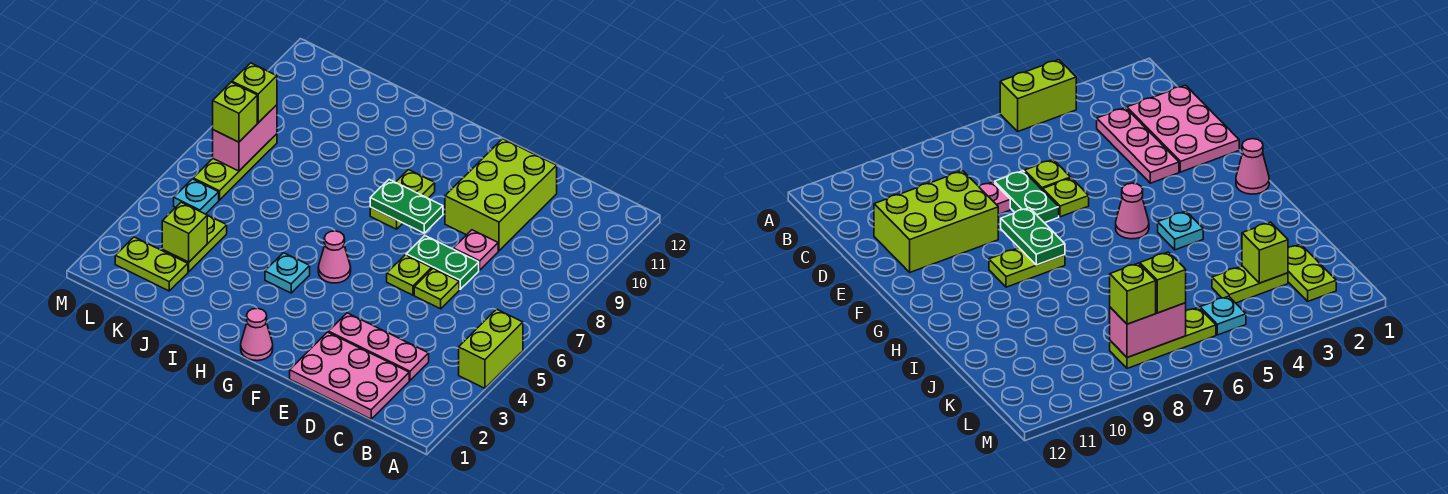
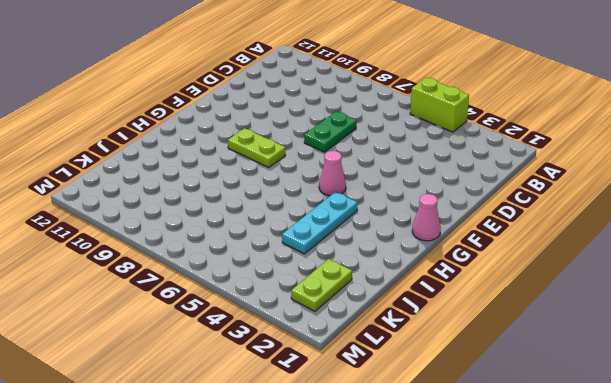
cyan 1x3 plate [282,192,357,254] -> cyan 1x1 plate [265,253,310,293]
none -> pink 2x3 plate [290,332,409,419]
none -> pink 1x3 plate [328,313,429,380]
none -> lime 1x1 plate [414,269,459,309]

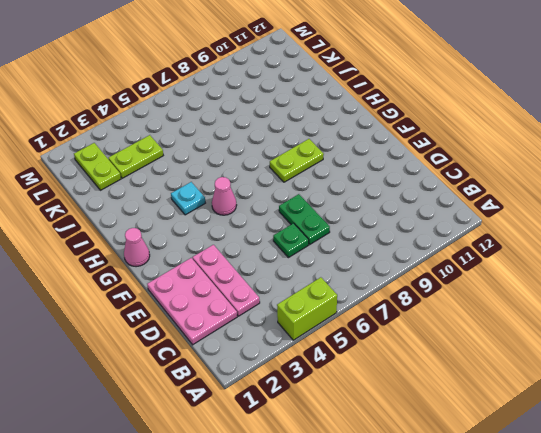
green 1x1 plate [273,223,309,258] -> lime 1x1 plate [414,269,459,309]
none -> pink 1x1 plate [453,230,498,270]
none -> lime 2x3 brick [445,139,557,251]
none -> lime 1x1 plate [387,255,432,295]

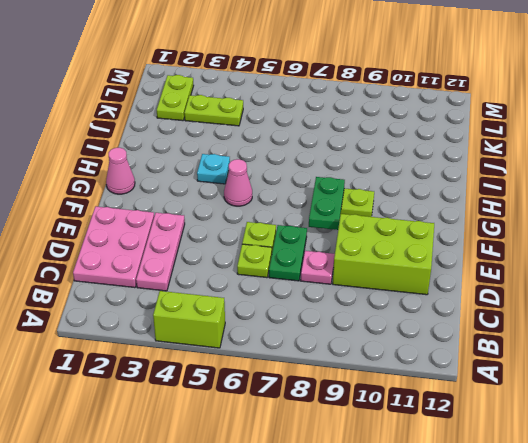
none -> cyan 1x1 plate [174,179,219,214]
none -> lime 1x3 plate [193,134,277,200]
none -> lime 1x1 brick [162,202,207,262]

